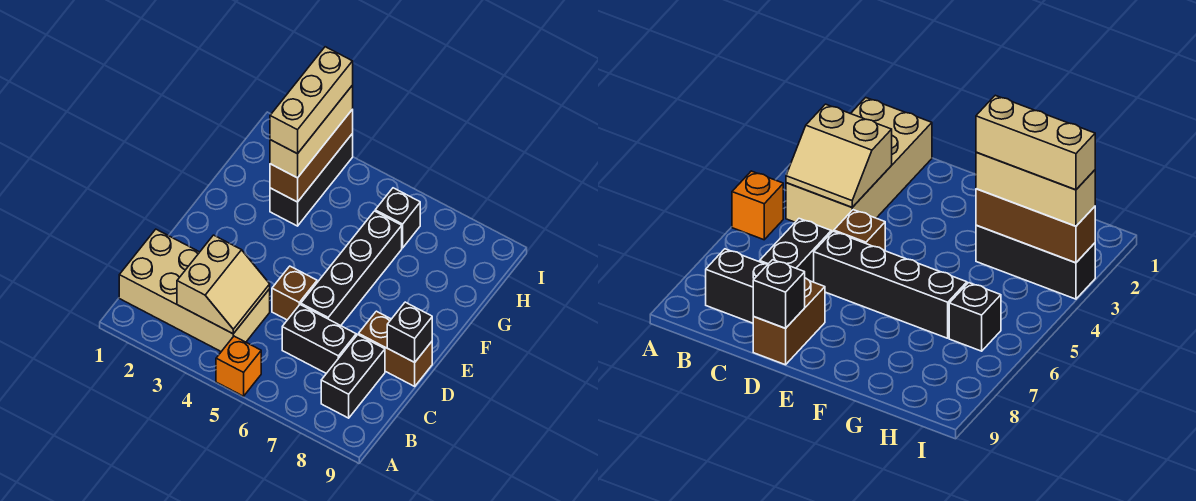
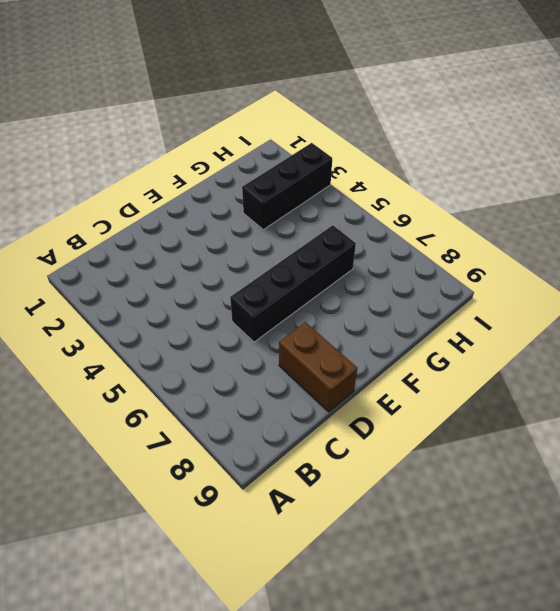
none -> orange 1x1 brick [216,336,261,396]
none -> tan 2x4 brick [119,229,270,352]
none -> black 1x2 brick [321,335,385,418]

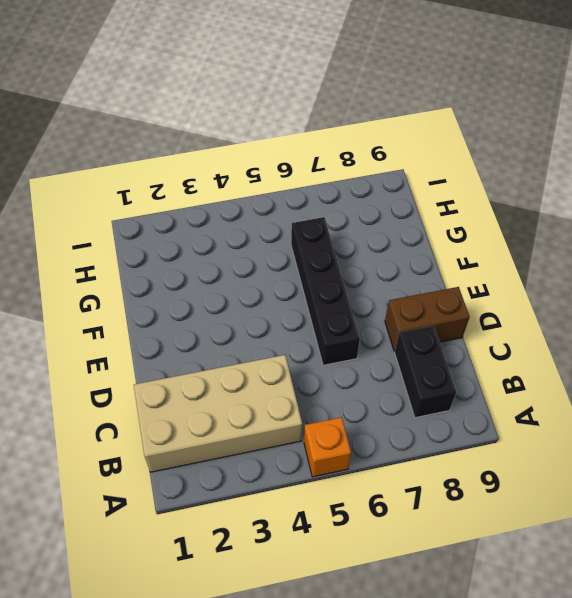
none -> black 1x2 brick [282,305,356,373]
none -> brown 1x1 brick [272,266,317,320]
none -> black 1x3 brick [270,134,353,226]

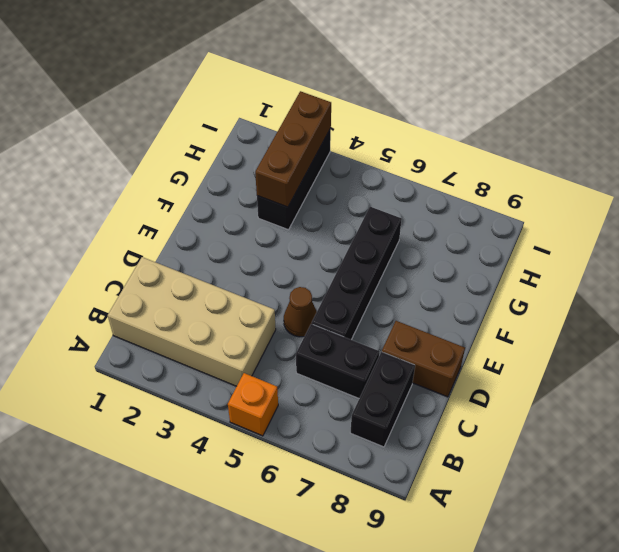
brown 1x1 cone [284,287,317,337] -> brown 1x1 brick [272,266,317,320]
none -> black 1x1 brick [375,188,420,248]
none -> tan 2x2 slope [177,235,270,334]
none -> black 1x1 brick [387,302,432,362]

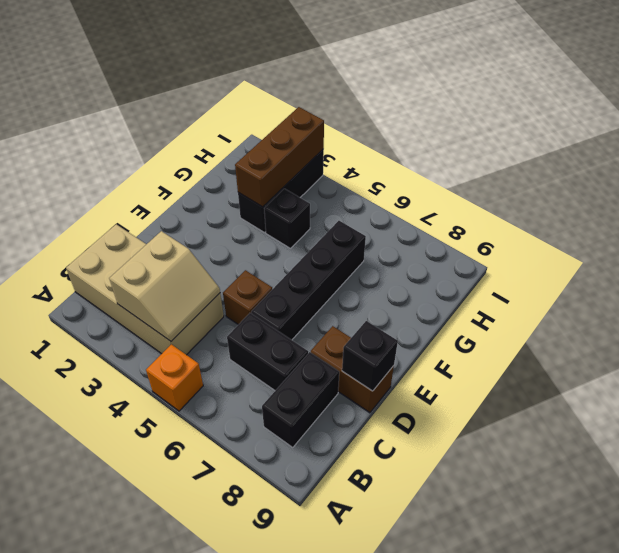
black 1x1 brick [264,189,310,248] -> black 1x1 brick moved to [375,188,420,248]
none -> tan 1x3 brick [270,85,353,178]
none -> tan 1x3 brick [270,47,353,154]

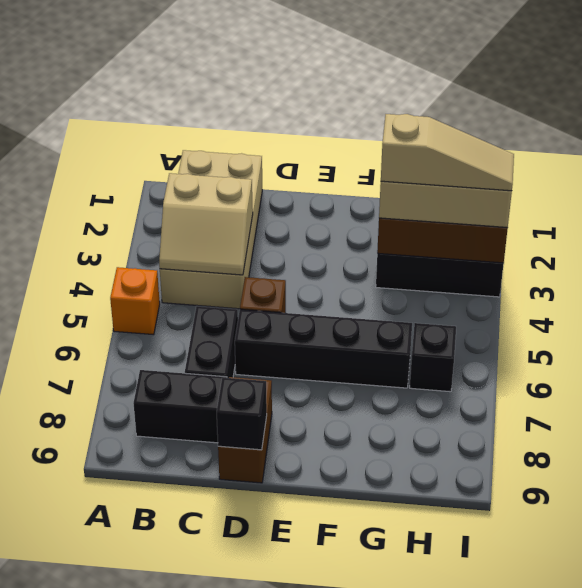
tan 1x3 slope [381,114,514,191] -> tan 1x3 brick [270,47,353,154]

